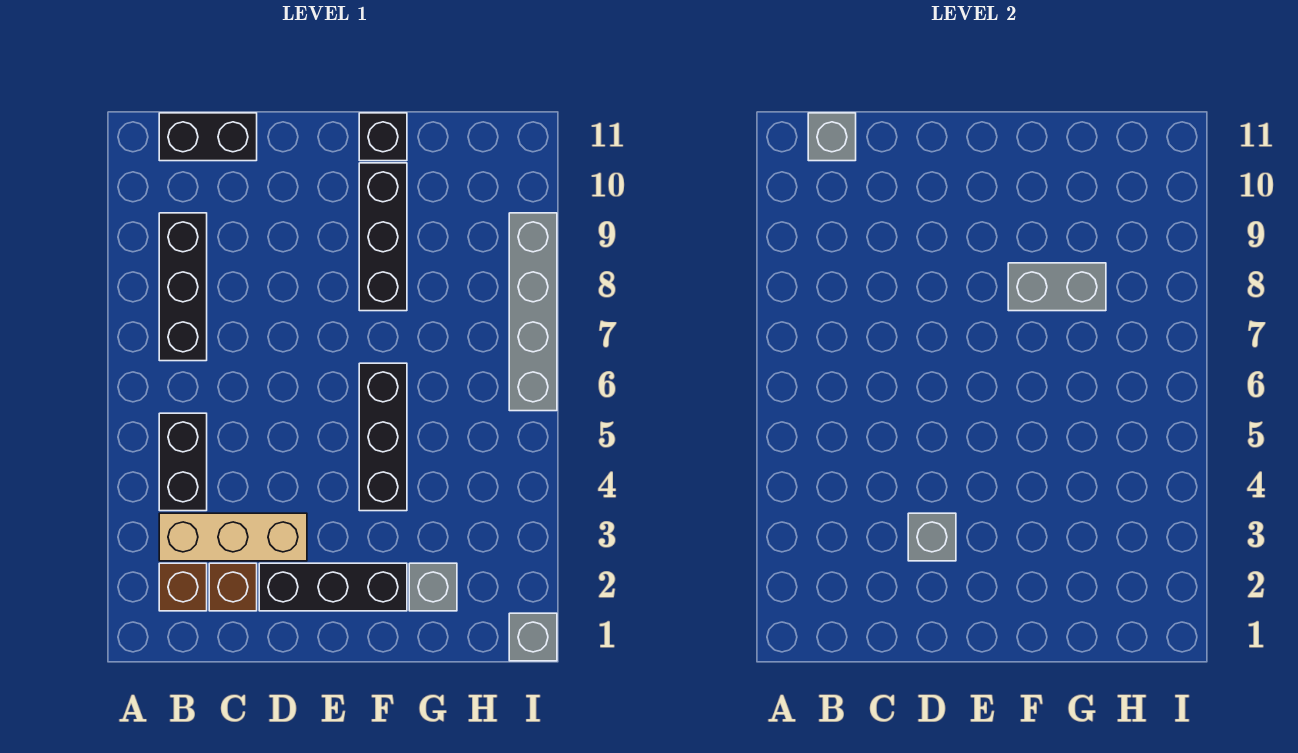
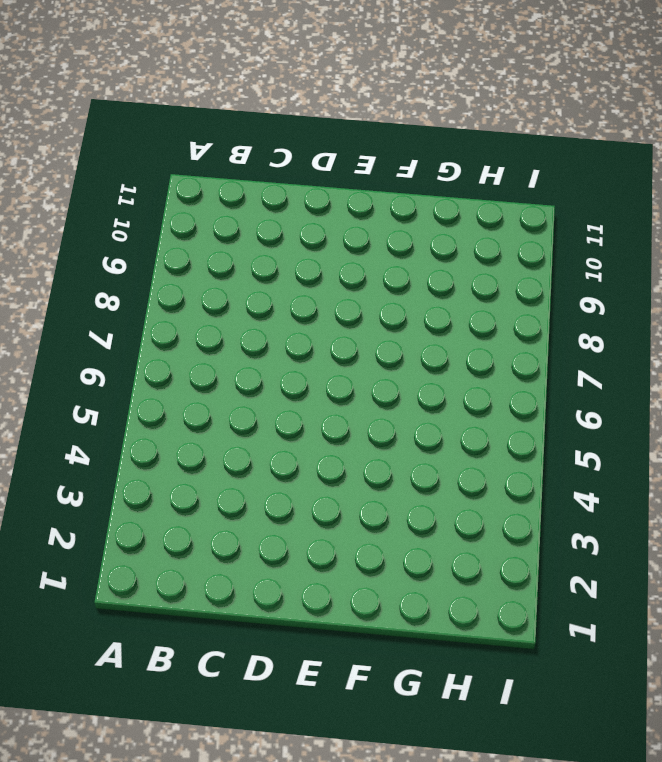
none -> brown 1x1 brick [159,563,207,611]
none -> tan 1x3 brick [159,513,307,561]
none -> black 1x2 brick [159,413,207,511]

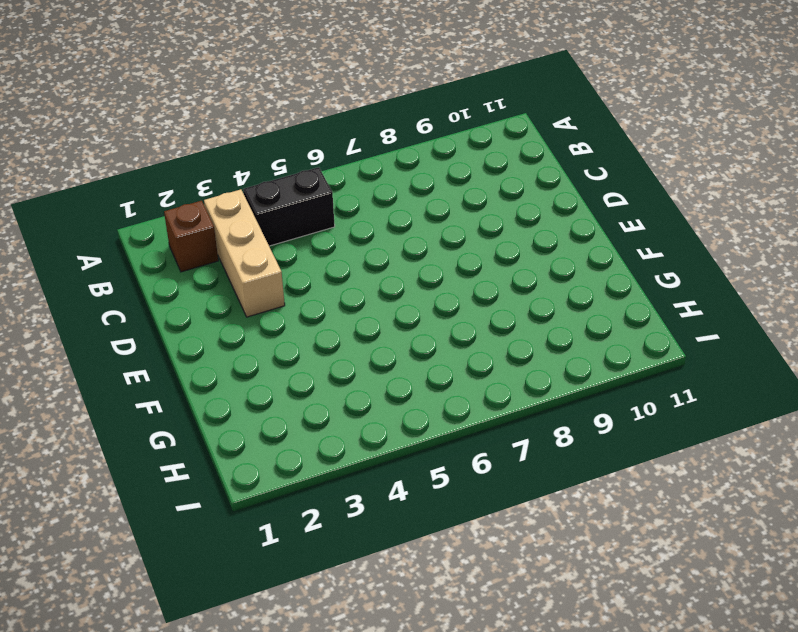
none -> black 1x3 brick [159,213,207,361]
none -> black 1x2 brick [159,113,257,161]
none -> brown 1x1 brick [209,563,257,611]

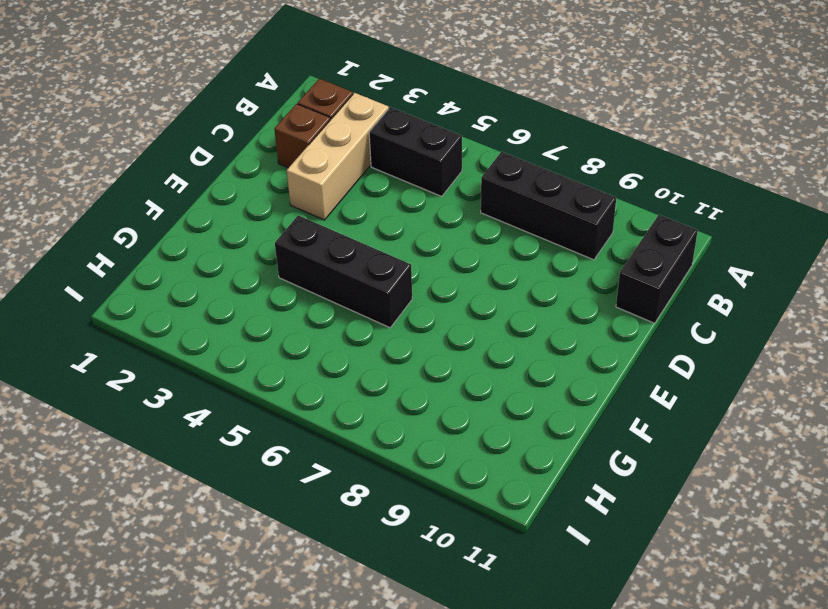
none -> black 1x3 brick [259,563,407,611]
none -> black 1x3 brick [359,163,407,311]
none -> black 1x1 brick [359,113,407,161]

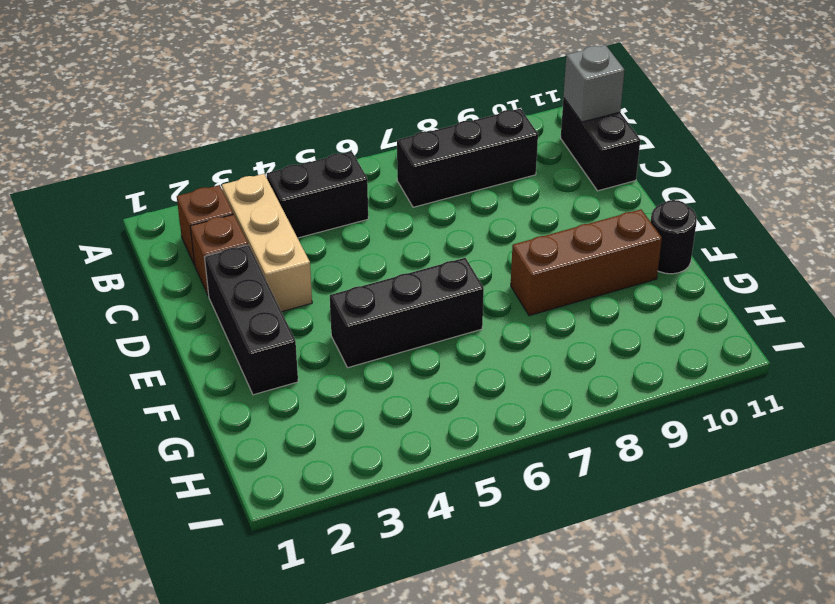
brown 1x3 brick [511,209,662,316] -> black 1x3 brick [359,163,407,311]
black 1x1 round brick [650,200,697,274] -> black 1x1 brick [359,113,407,161]
none -> grey 1x1 brick [409,563,457,611]
none -> grey 1x1 brick [509,613,557,661]
none -> grey 1x4 brick [509,213,557,411]

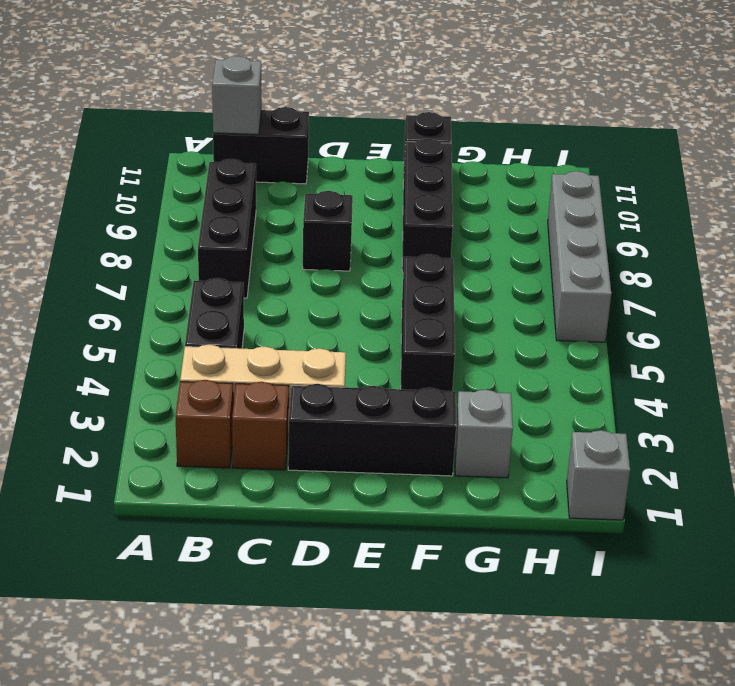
black 1x1 brick [303,191,353,271] -> none
none -> grey 1x1 brick [908,513,956,561]
none -> grey 1x2 brick [1008,263,1106,311]

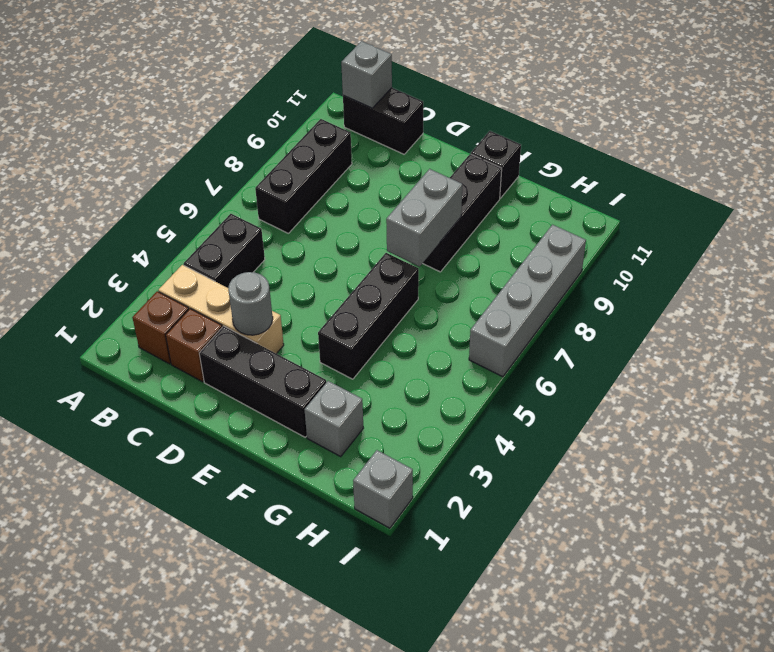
grey 1x1 round brick [228,272,273,335] -> grey 1x1 brick [908,513,956,561]
grey 1x2 brick [386,169,462,267] -> grey 1x2 brick turned to [1008,263,1106,311]

